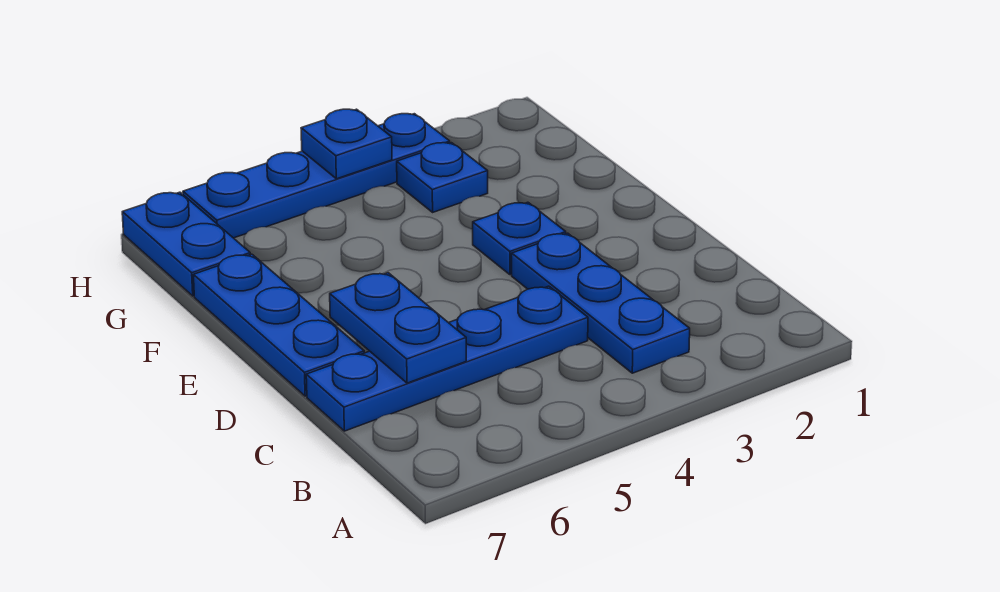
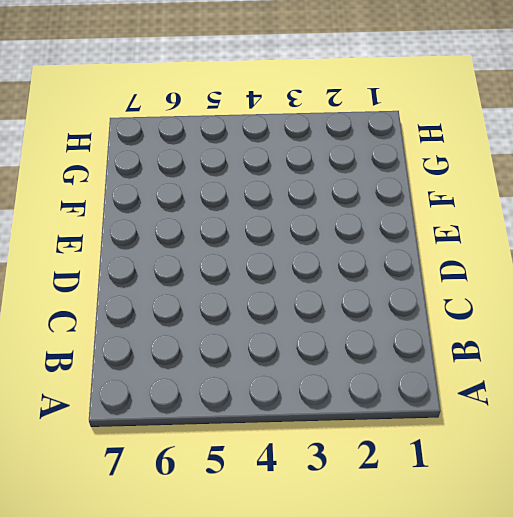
none -> blue 1x3 plate [512,233,690,373]
none -> blue 1x4 plate [306,286,588,431]

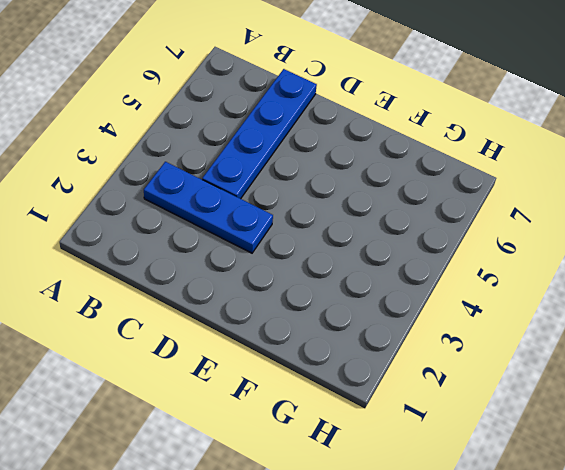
none -> blue 1x3 plate [193,254,364,396]
none -> blue 1x1 plate [473,202,566,275]

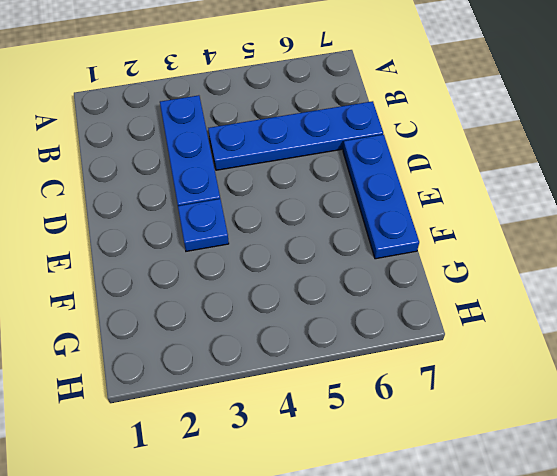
none -> blue 1x1 plate [397,143,488,212]
none -> blue 1x2 plate [122,192,250,296]

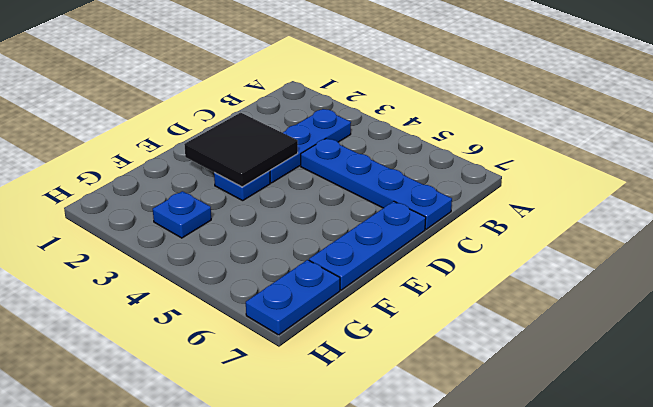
black 2x2 tile [184,113,298,187] -> none
none -> blue 1x4 plate [183,114,450,238]
none -> blue 1x2 plate [330,273,466,383]

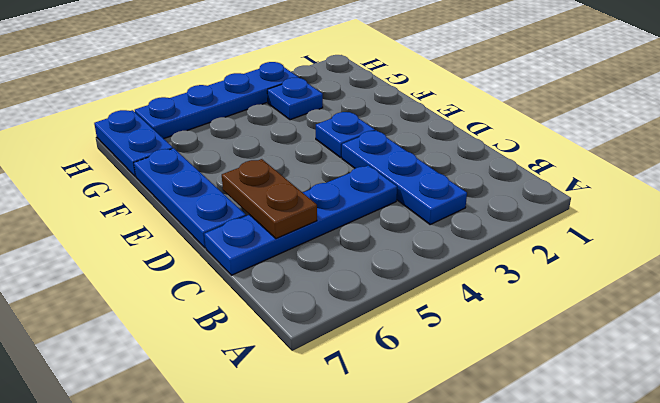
brown 1x2 plate [222,159,317,239] -> blue 1x2 plate [330,273,466,383]
none -> blue 1x1 plate [301,109,392,179]

